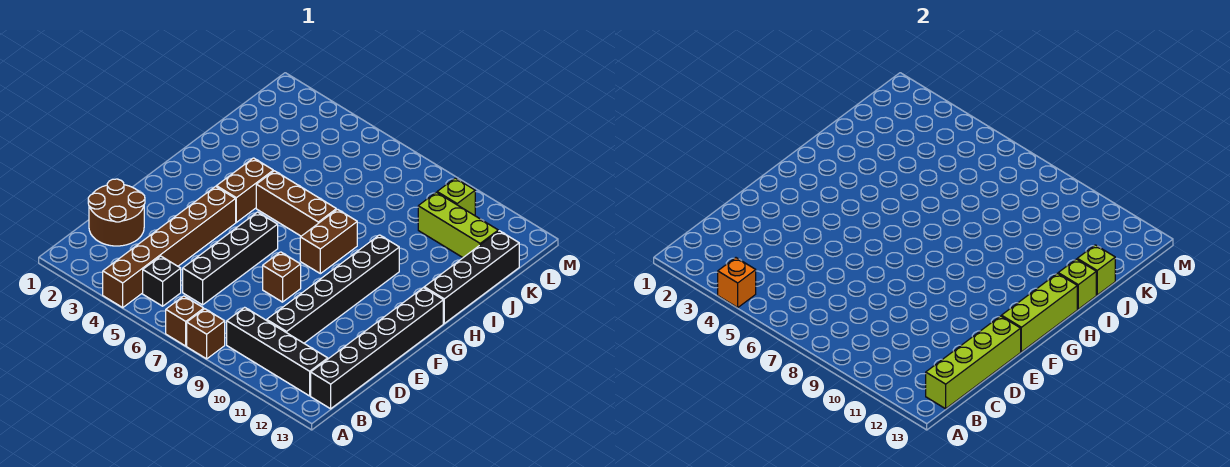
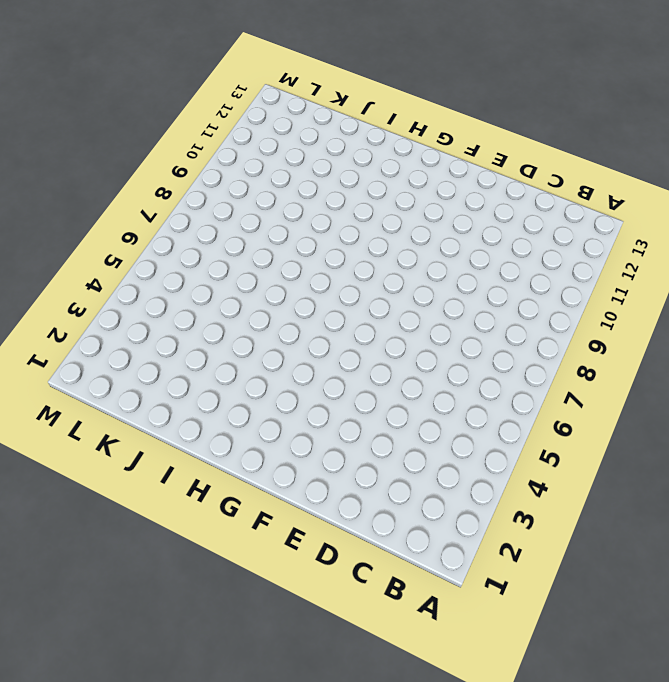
none -> brown 1x6 brick [103,187,236,307]
none -> brown 1x1 brick [166,296,204,346]
none -> brown 1x1 brick [187,309,225,359]

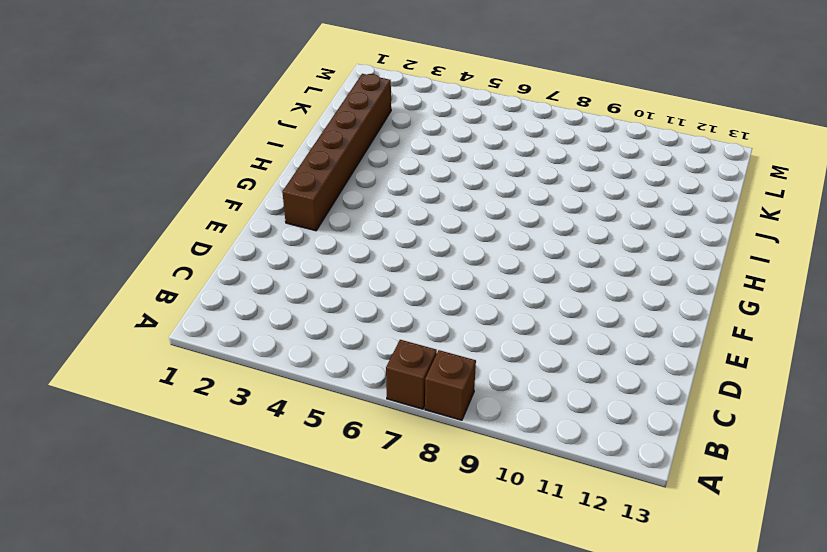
brown 1x6 brick [282,74,391,231] -> brown 1x6 brick moved to [103,187,236,307]
none -> black 1x1 brick [143,256,181,306]
none -> black 1x4 brick [227,307,328,396]
none -> black 1x6 brick [311,288,443,409]

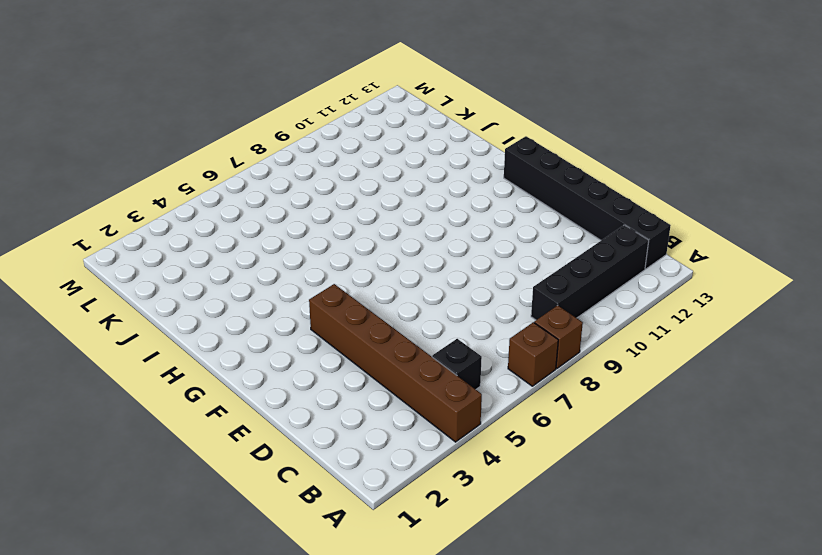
none -> brown 2x2 round brick [88,179,145,246]
none -> black 1x4 brick [183,212,278,305]
none -> black 1x6 brick [267,235,399,343]

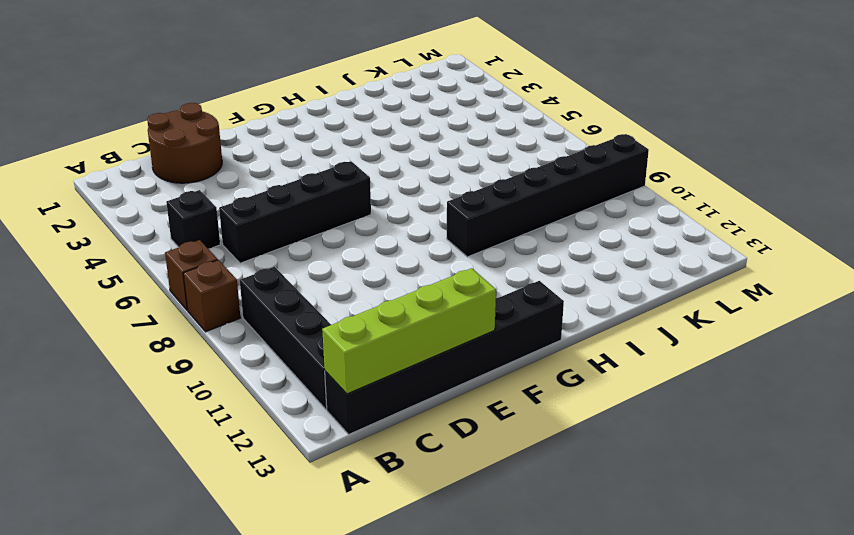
black 1x6 brick [447,134,649,257] -> black 1x6 brick moved to [267,235,399,343]
none -> brown 1x6 brick [103,187,236,307]
none -> brown 1x1 brick [263,252,301,302]
none -> brown 1x2 brick [216,158,273,222]

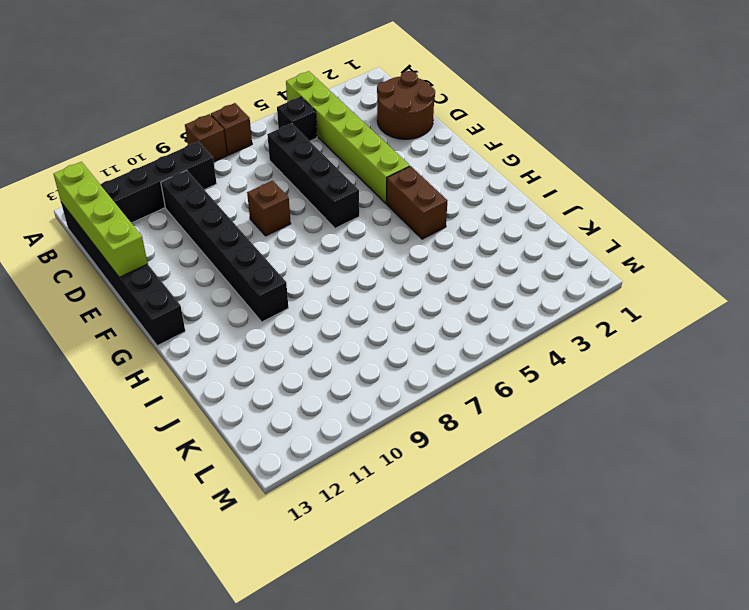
lime 1x6 brick [286,71,410,203] -> brown 1x6 brick [103,187,236,307]
none -> brown 1x2 brick [300,209,357,274]
none -> brown 1x3 brick [256,171,336,236]
none -> black 1x4 brick [424,231,519,323]

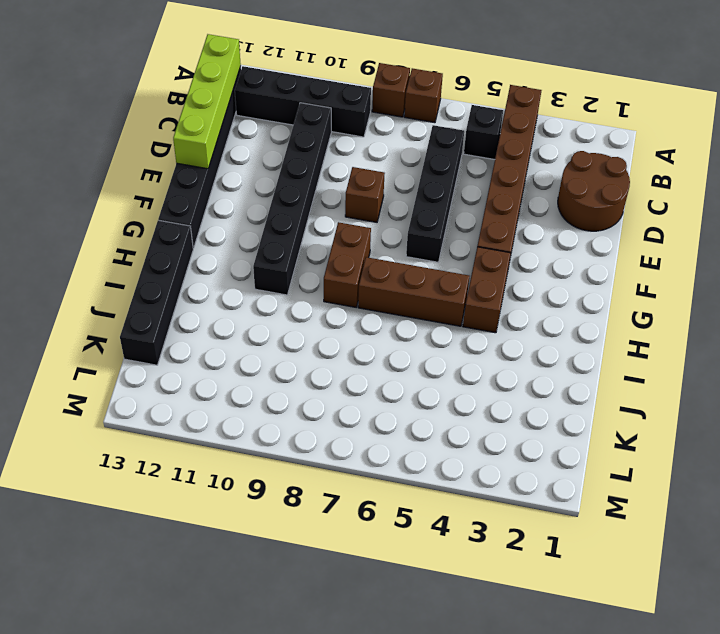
none -> lime 1x3 brick [418,192,498,257]
none -> lime 1x1 brick [437,178,475,215]
none -> orange 1x1 brick [718,258,756,307]

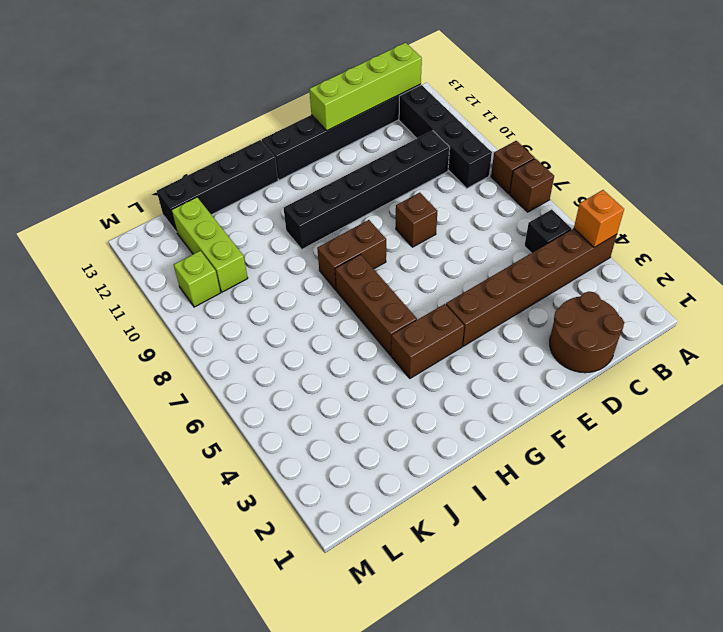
none -> black 1x4 brick [183,212,278,305]
none -> lime 1x3 brick [1002,273,1077,352]
none -> lime 1x1 brick [1058,259,1096,309]

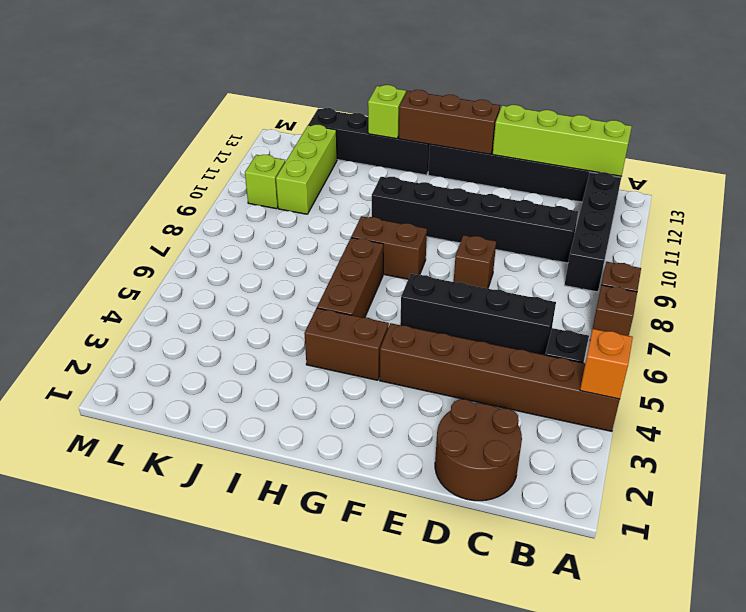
brown 1x3 brick [399,90,500,154] -> lime 1x3 brick [1002,273,1077,352]
none -> lime 1x1 brick [1077,245,1115,295]

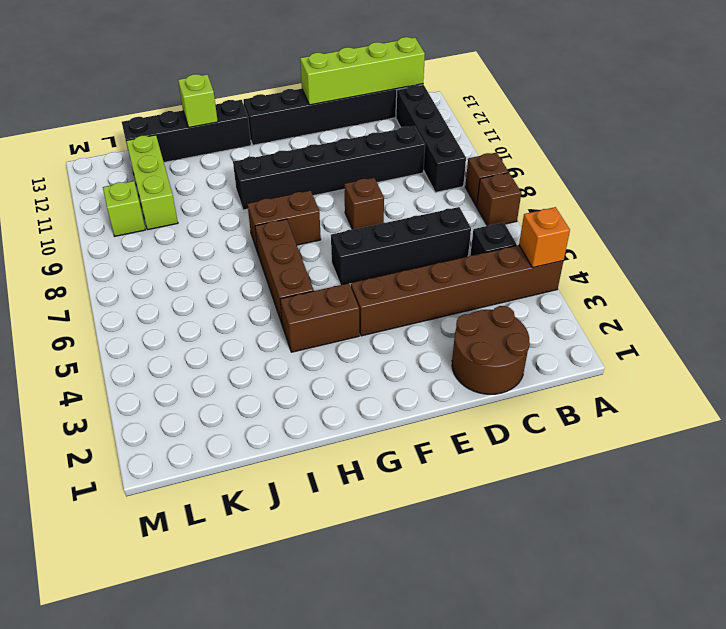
none -> lime 1x3 brick [1002,273,1077,352]
none -> lime 1x1 brick [1077,245,1115,295]

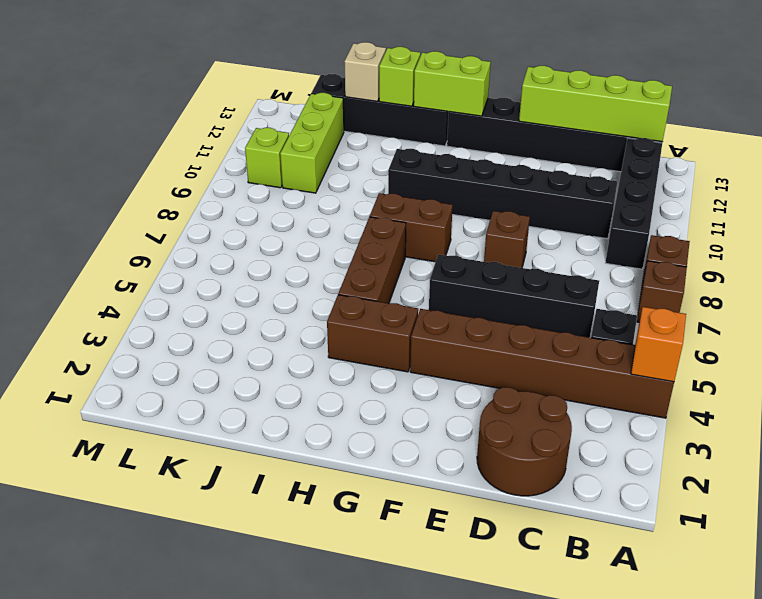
lime 1x2 brick [414,51,490,116] -> lime 1x3 brick [1002,273,1077,352]
tan 1x1 brick [344,42,386,101] -> lime 1x1 brick [1077,245,1115,295]

